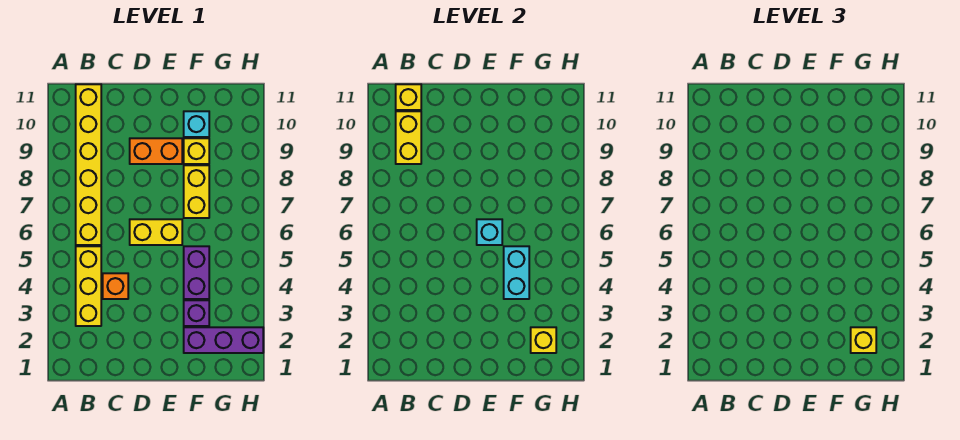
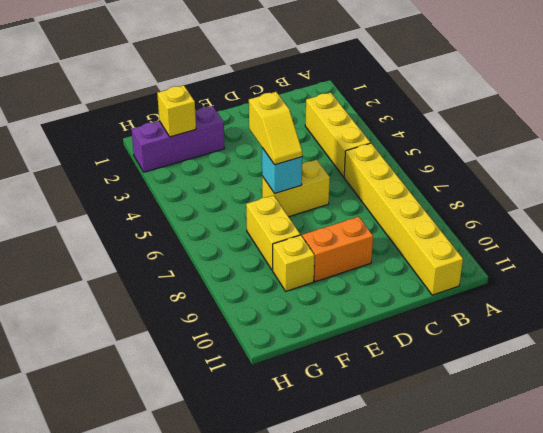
yellow 1x2 slope [249,92,302,165] -> none
none -> orange 1x1 brick [103,273,128,299]
none -> purple 1x1 brick [184,300,209,326]
none -> purple 1x2 brick [184,246,209,299]

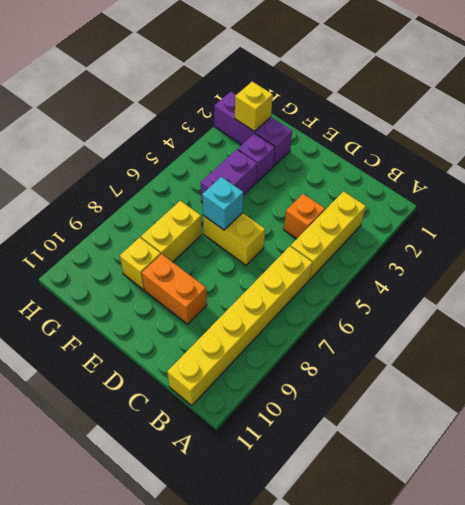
none -> cyan 1x1 brick [184,111,209,137]
none -> yellow 1x2 brick [396,111,421,164]
none -> yellow 1x1 brick [396,84,421,110]

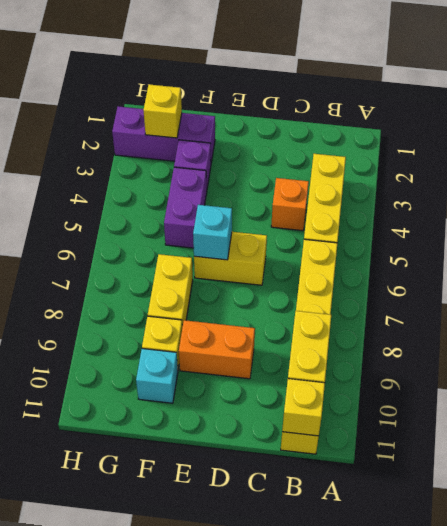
none -> cyan 1x2 brick [504,246,529,299]
none -> yellow 1x1 brick [851,327,876,353]

